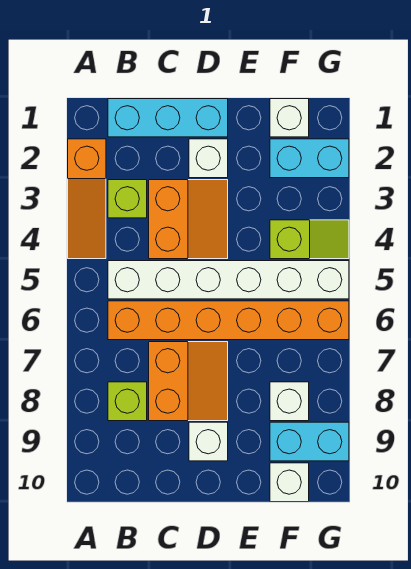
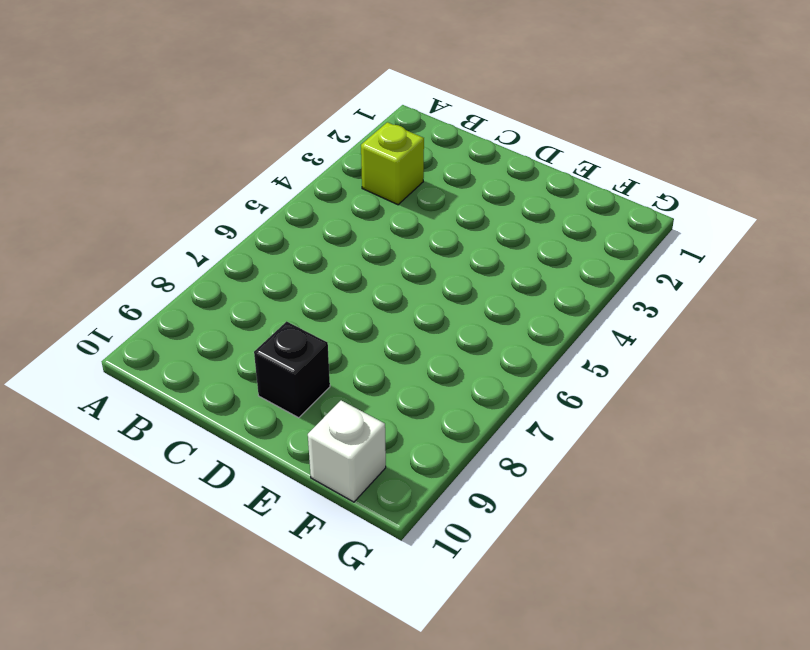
black 1x1 brick [254,321,330,418] -> white 1x1 brick [189,422,228,461]
none -> orange 1x3 slope [68,139,106,259]
none -> cyan 1x3 brick [108,99,228,137]
none -> white 1x6 brick [108,261,349,299]

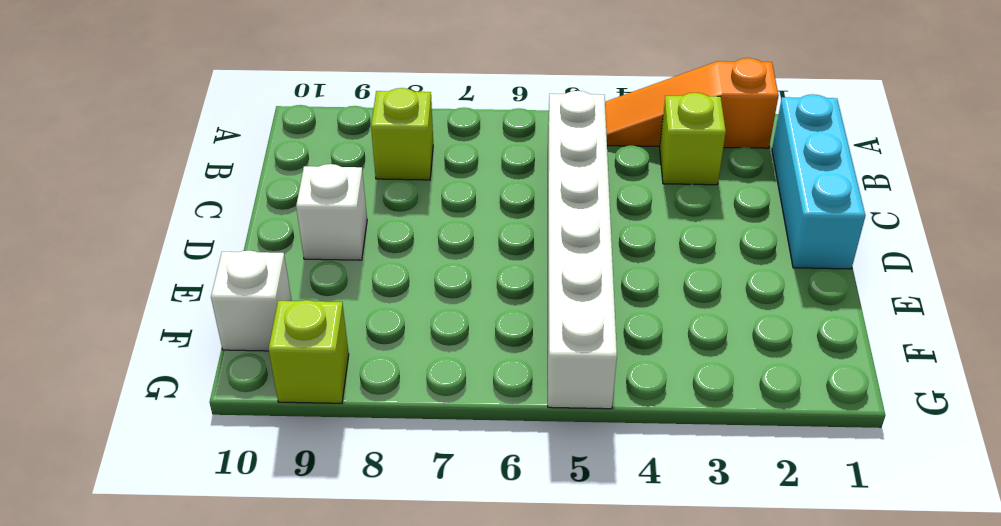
lime 1x1 brick [269,300,349,403] -> cyan 1x2 brick [270,422,349,461]
none -> orange 1x6 brick [108,301,349,340]
none -> orange 2x2 slope [149,180,228,259]
none -> orange 2x2 slope [149,342,228,421]

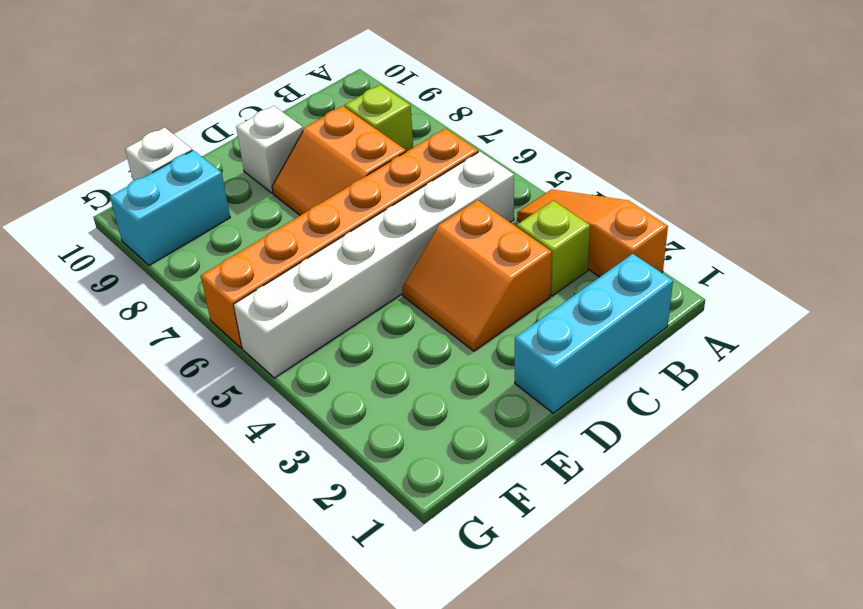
none -> white 1x1 brick [189,139,228,178]
none -> white 1x1 brick [270,99,309,137]
none -> cyan 1x2 brick [270,139,349,178]

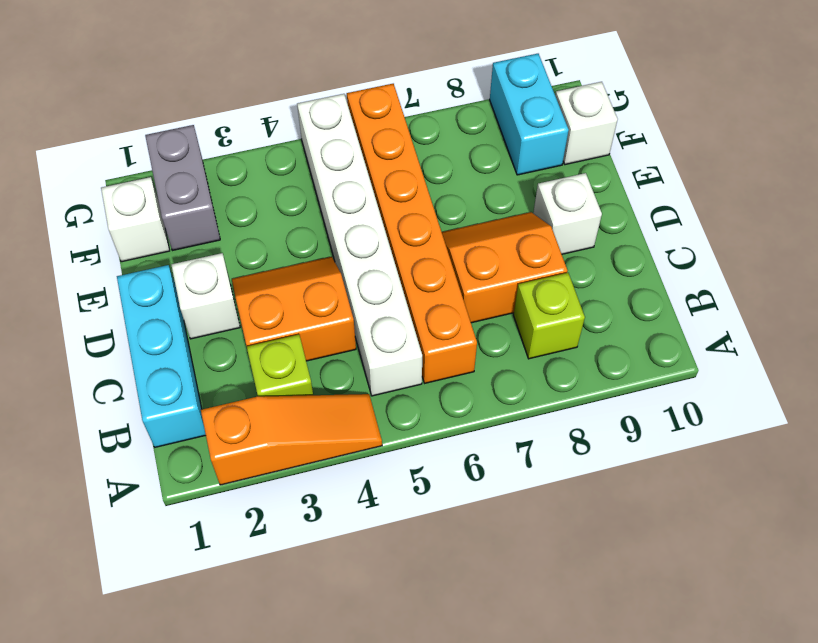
grey 1x2 brick [145,125,220,251] -> cyan 1x2 brick [270,139,349,178]
none -> lime 1x2 slope [270,220,349,259]
none -> white 1x1 brick [270,382,309,421]

